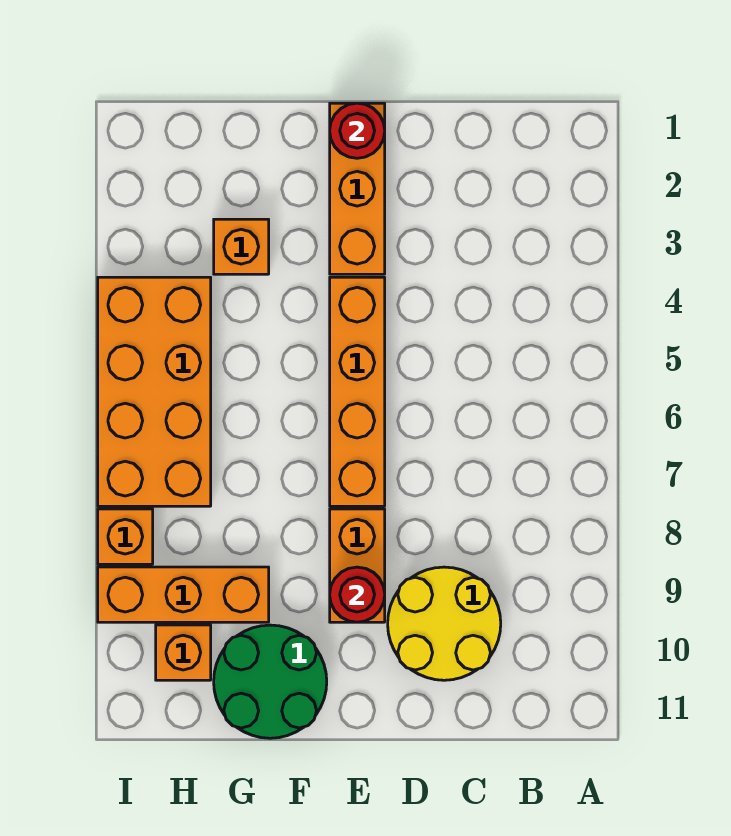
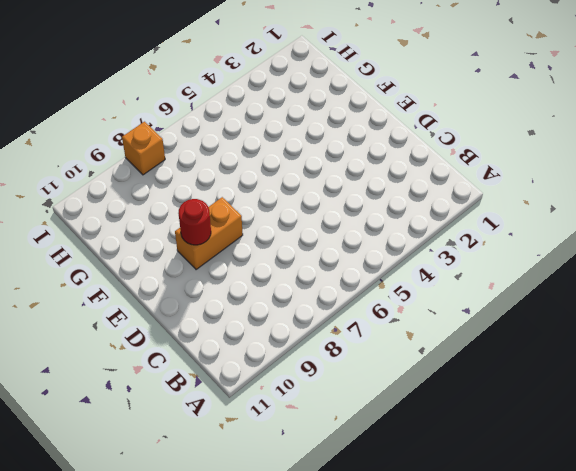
none -> yellow 2x2 round brick [388,567,501,680]
none -> orange 1x3 brick [330,103,385,274]
none -> orange 1x4 brick [330,277,385,506]

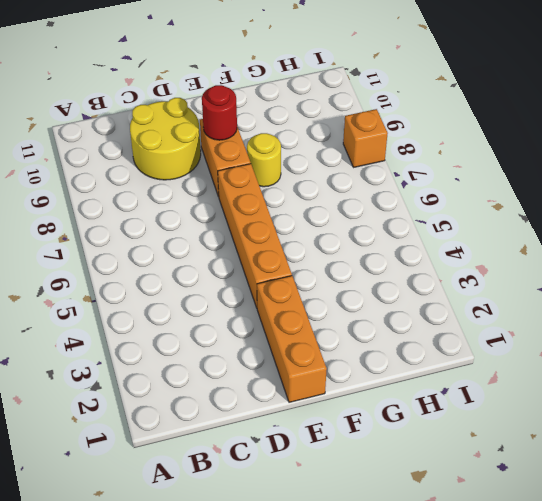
yellow 1x1 round brick [247,133,281,187] -> none
none -> green 2x2 round brick [214,625,327,738]
none -> orange 1x1 brick [214,219,269,274]
none -> orange 1x3 brick [98,567,269,622]

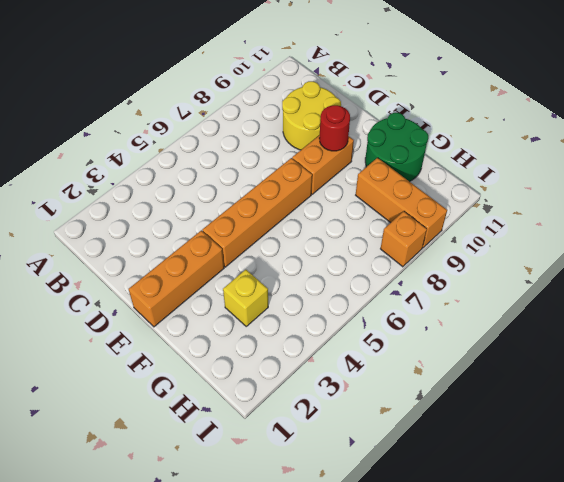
yellow 1x1 brick [223,270,268,326] -> orange 1x1 brick [214,219,269,274]
none -> orange 2x4 brick [98,277,211,506]
none -> orange 1x1 brick [156,625,211,680]
none -> red 1x1 round brick [330,103,385,158]

